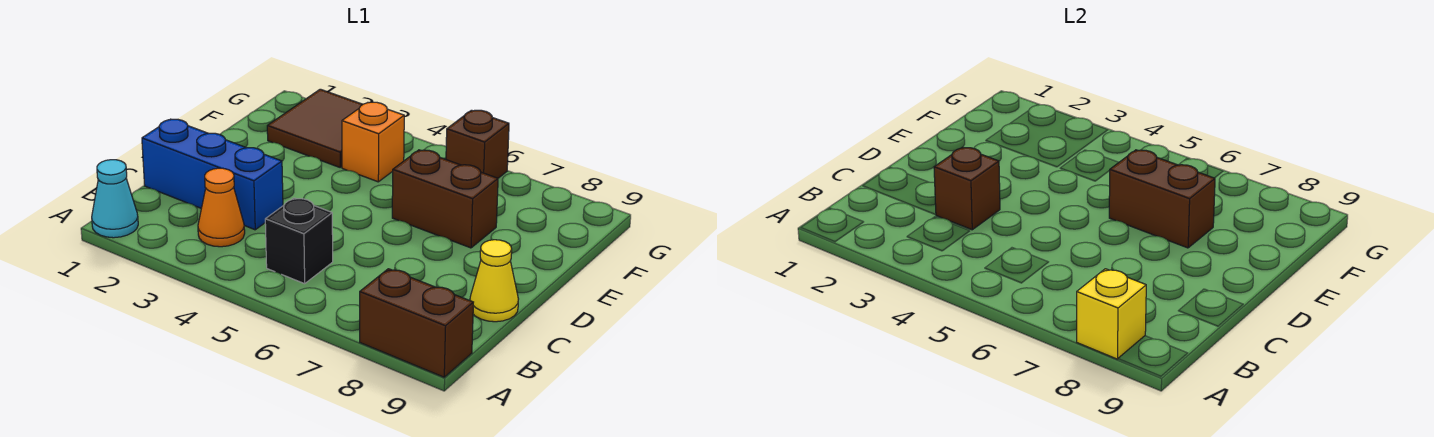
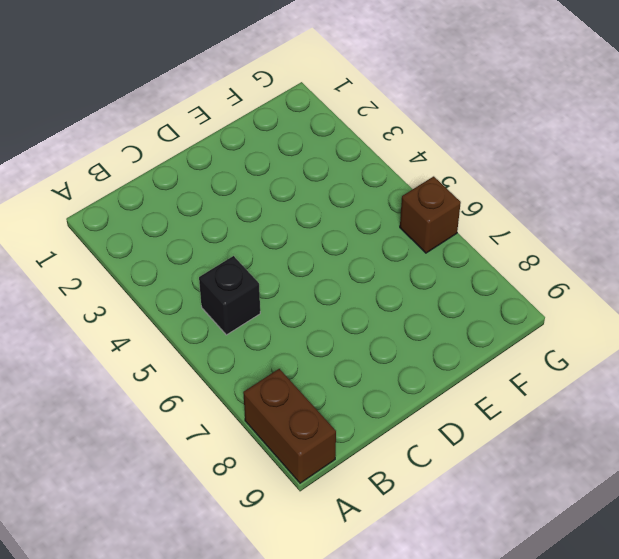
none -> cyan 1x1 cone [92,160,138,238]
none -> orange 1x1 cone [198,168,245,247]
none -> blue 1x3 brick [142,119,283,230]

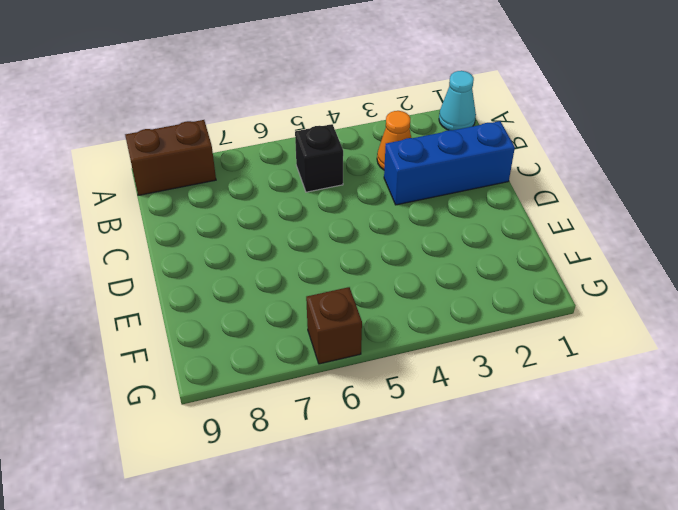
none -> yellow 1x1 cone [470,240,518,322]
none -> brown 1x2 brick [392,150,498,248]
none -> brown 2x2 tile [267,89,363,167]

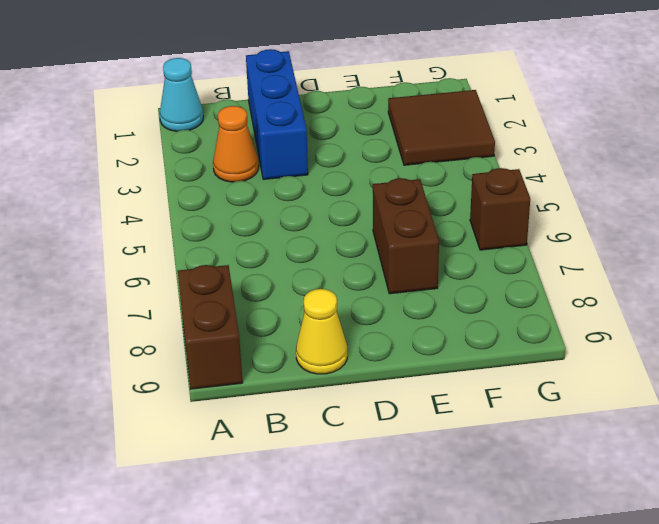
none -> black 1x1 brick [265,198,333,284]
none -> orange 1x1 brick [342,102,404,182]
none -> yellow 1x1 brick [1077,269,1146,359]

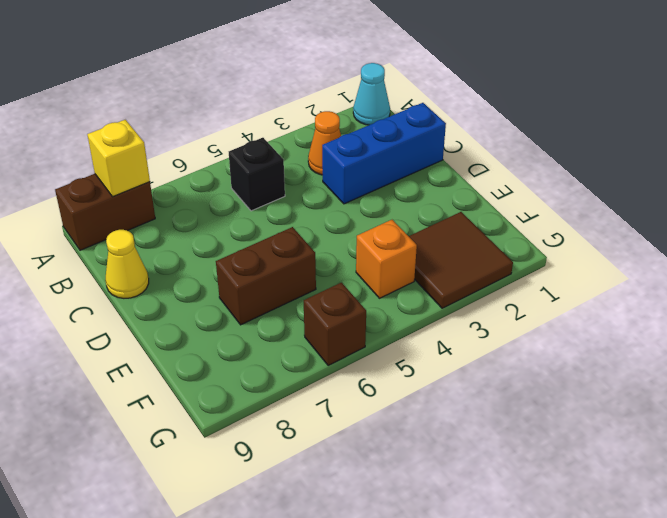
none -> brown 1x1 brick [934,147,1000,230]
none -> brown 1x2 brick [1109,150,1215,248]

